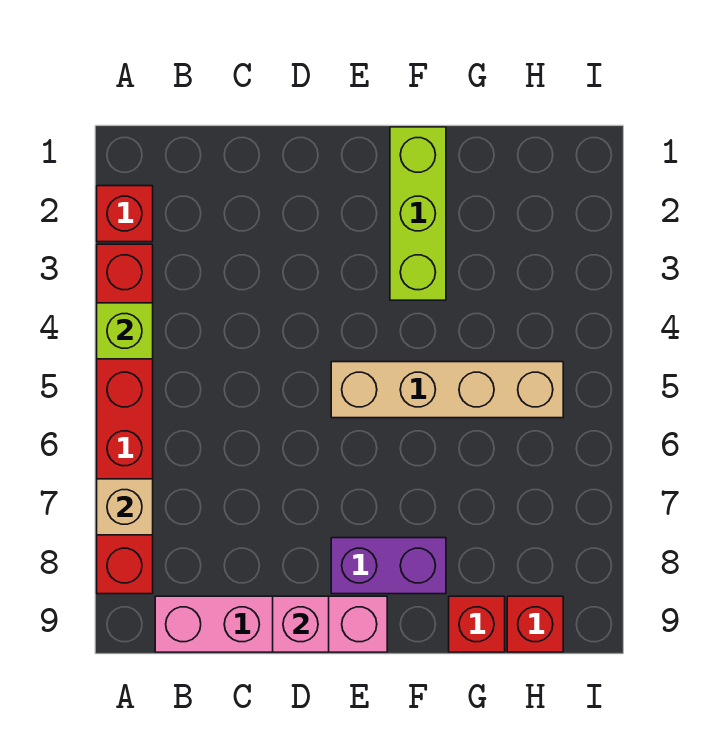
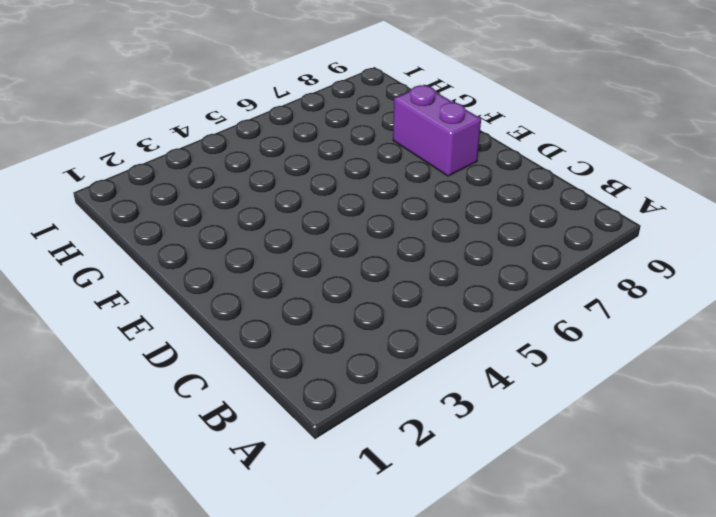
none -> red 1x1 brick [97,186,153,242]
none -> red 1x6 brick [97,244,153,594]

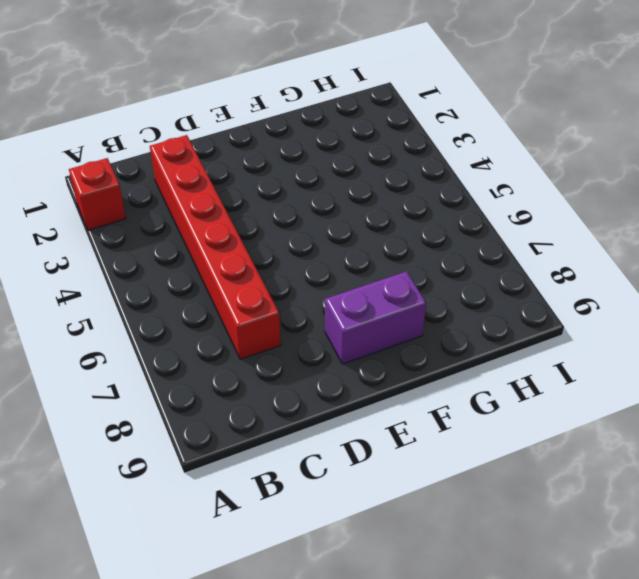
red 1x6 brick [150,135,281,359] -> red 1x6 brick moved to [97,244,153,594]
none -> pink 1x4 brick [155,596,387,652]
none -> tan 1x4 brick [331,362,563,418]

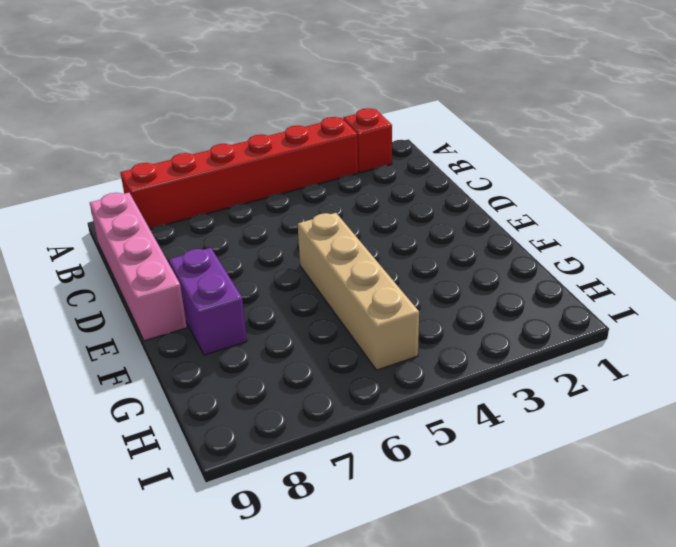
none -> lime 1x3 brick [390,127,446,300]
none -> red 1x1 brick [449,596,505,652]

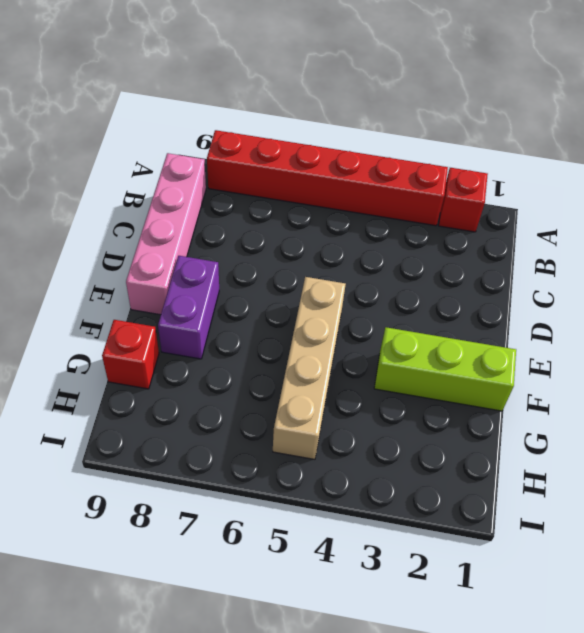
none -> red 1x1 brick [507,596,563,652]
none -> lime 1x1 brick [97,303,153,359]

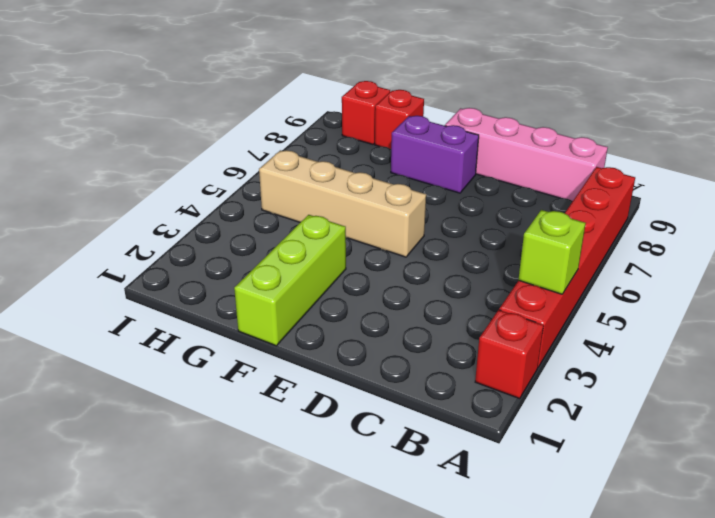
none -> tan 1x1 brick [97,479,153,535]
none -> pink 1x1 brick [273,596,329,652]

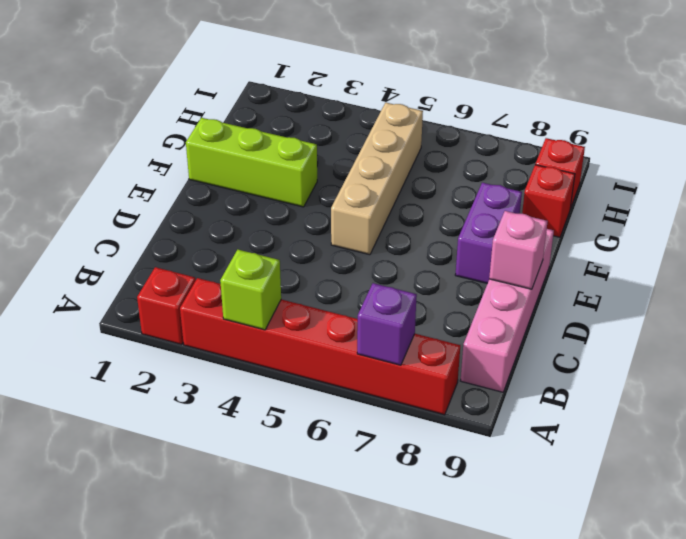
purple 1x1 brick [357,283,417,365] -> tan 1x1 brick [97,479,153,535]

